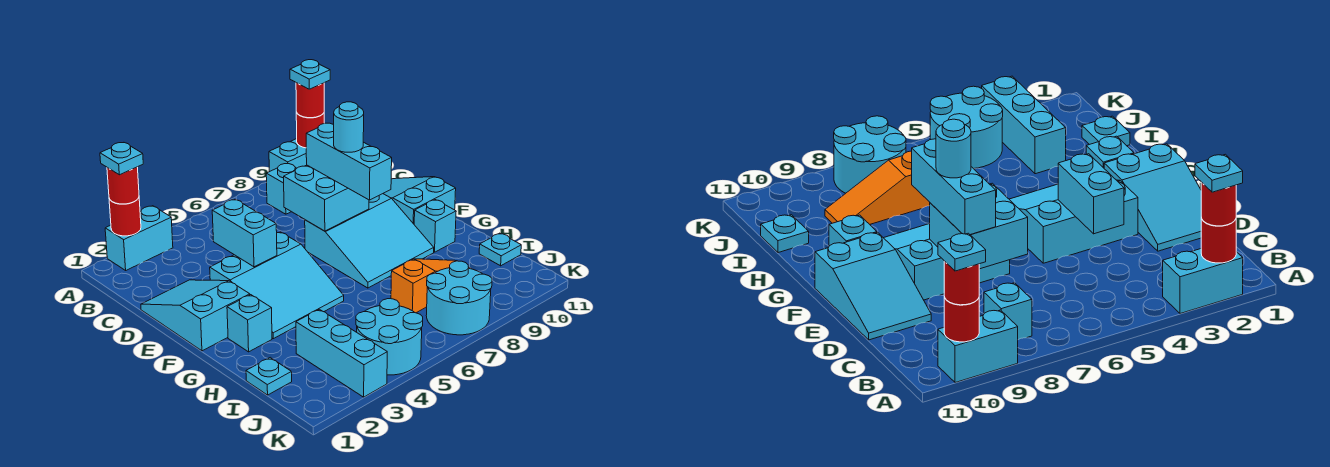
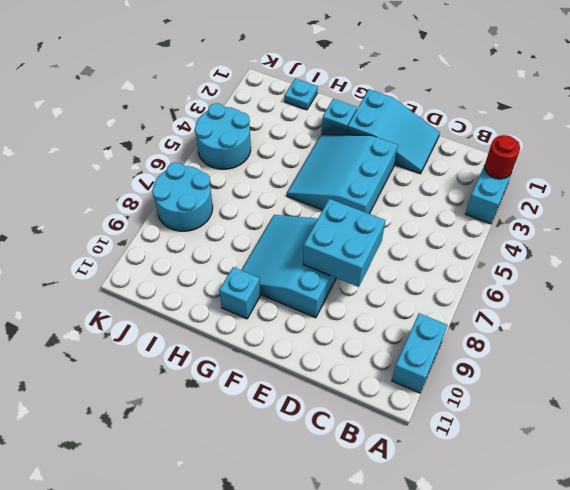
none -> cyan 1x1 brick [266,163,297,214]
none -> cyan 2x3 slope [383,177,456,224]
none -> cyan 1x3 brick [296,309,387,397]

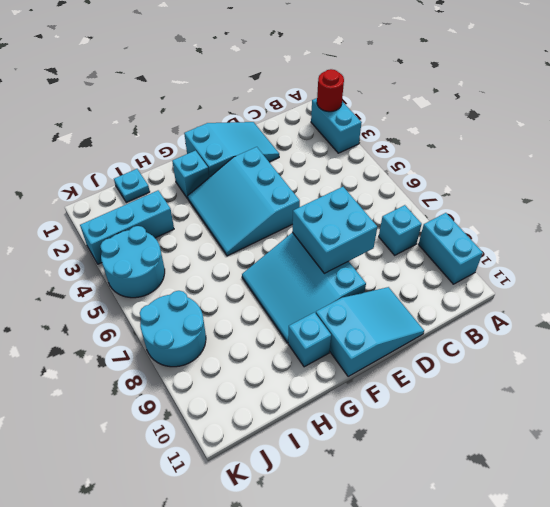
none -> orange 1x3 slope [391,259,471,313]
none -> cyan 1x1 plate [479,233,521,266]
none -> red 1x1 round brick [296,112,324,148]

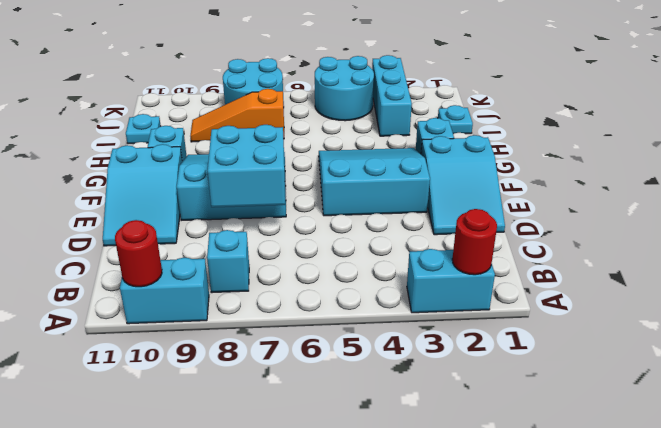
none -> cyan 1x2 brick [212,199,277,267]
none -> red 1x1 round brick [107,167,139,204]
none -> red 1x1 round brick [296,83,324,118]

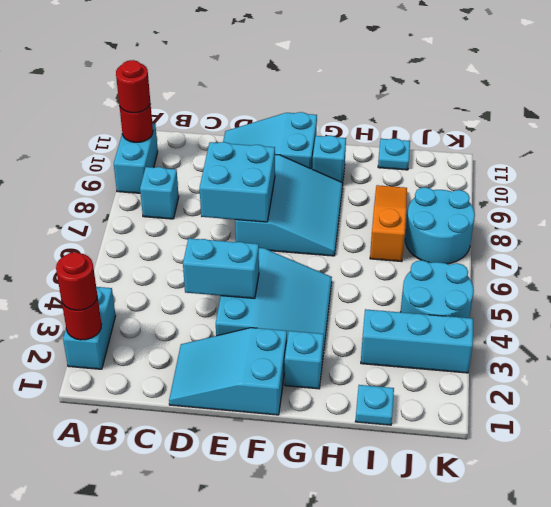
none -> cyan 1x3 brick [306,123,392,200]
none -> cyan 1x1 plate [100,143,143,175]
none -> cyan 1x1 plate [290,60,330,89]

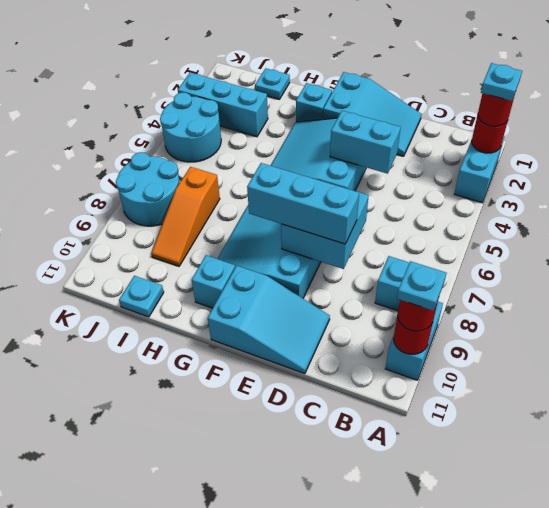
none -> cyan 1x1 round brick [334,102,364,152]

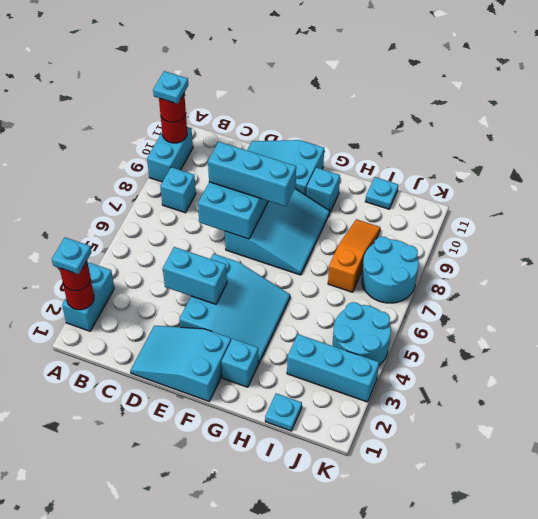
none -> cyan 1x1 round brick [334,102,364,152]

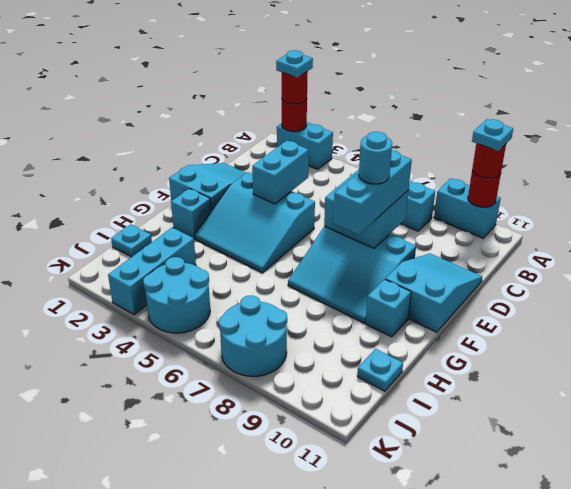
none -> orange 1x3 slope [391,259,471,313]

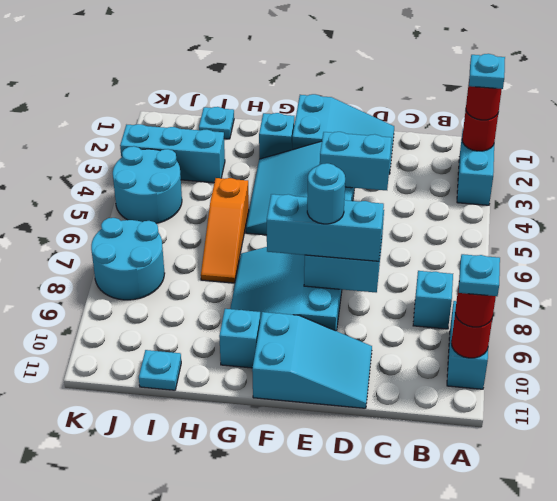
orange 1x3 slope [201,178,249,283] -> orange 1x3 slope moved to [391,259,471,313]

